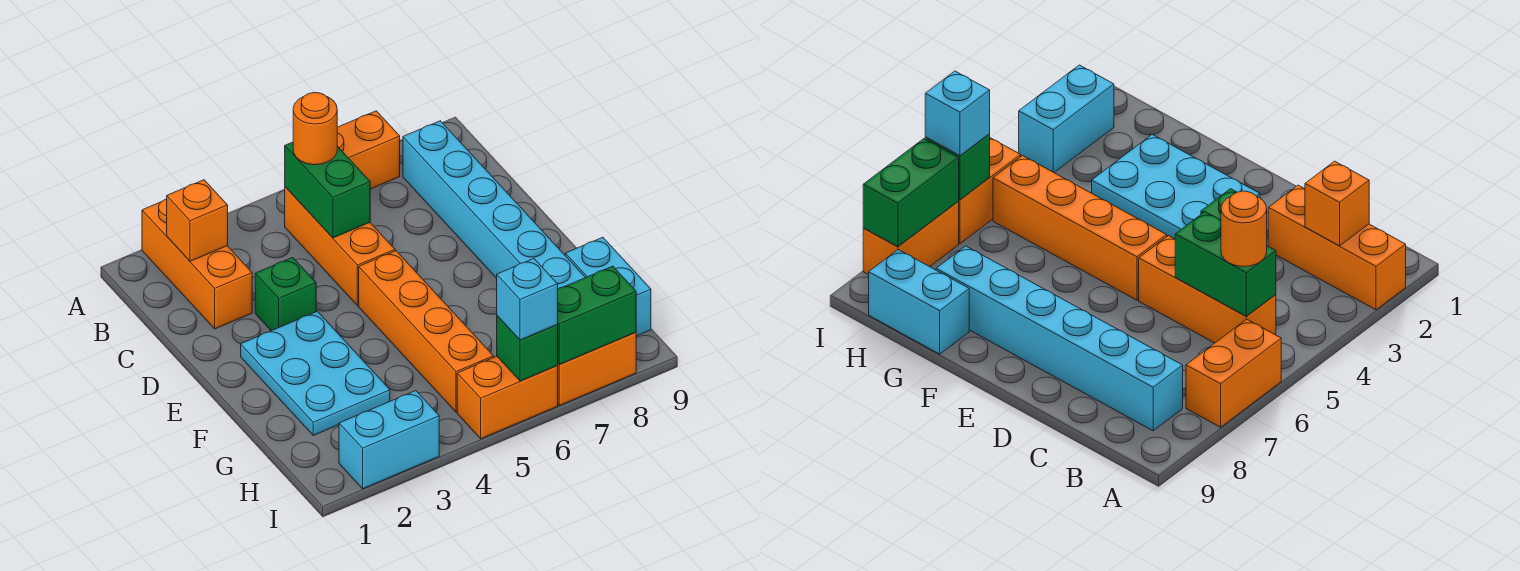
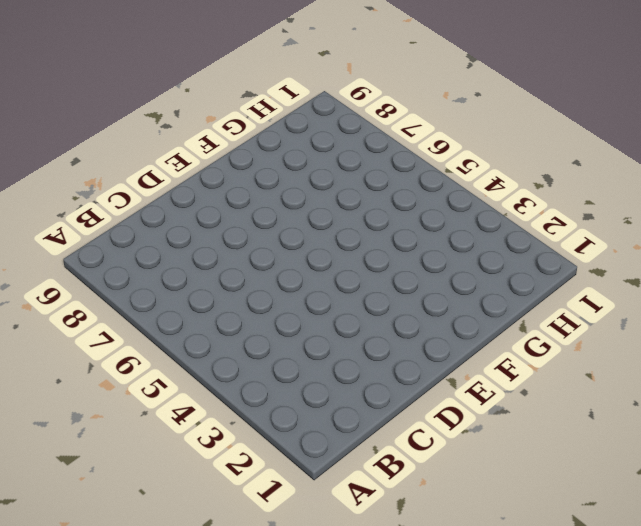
none -> orange 1x3 brick [142,199,252,329]
none -> orange 1x2 brick [337,111,400,189]
none -> orange 1x3 brick [285,187,395,306]

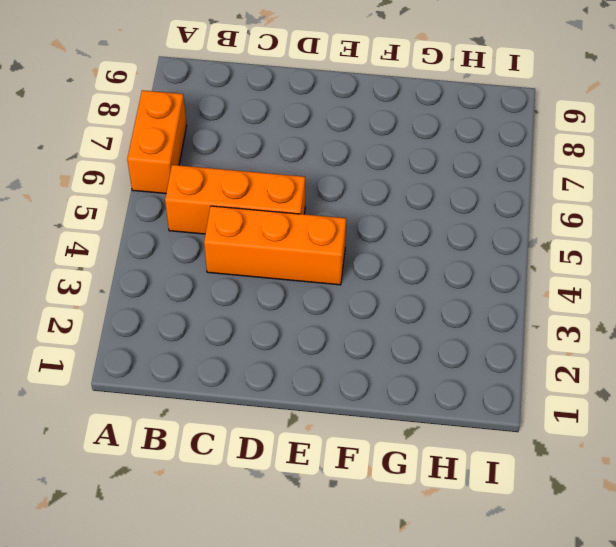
orange 1x3 brick [204,206,346,285] -> orange 1x3 brick moved to [142,199,252,329]
none -> cyan 1x6 brick [403,121,585,288]
none -> green 1x1 brick [255,257,316,331]
none -> cyan 2x3 plate [241,311,390,435]

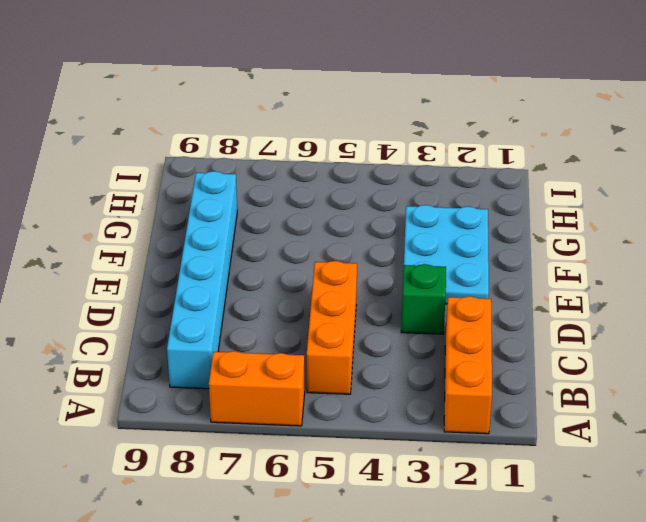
none -> orange 1x4 brick [359,251,494,412]
none -> cyan 1x2 brick [565,237,651,336]
none -> cyan 1x2 brick [339,391,439,489]

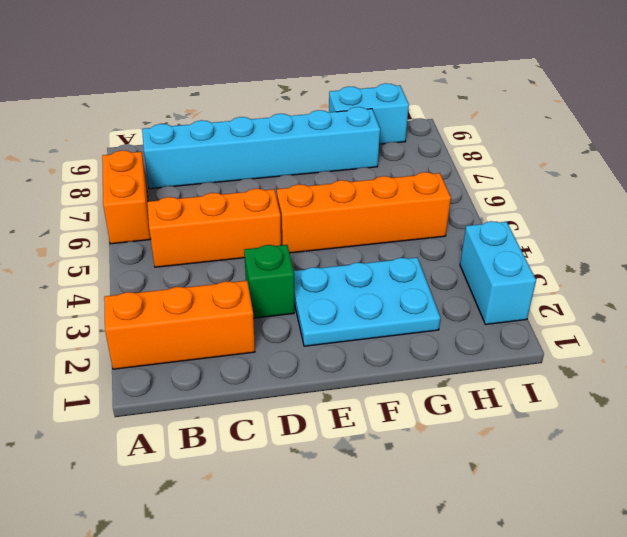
none -> orange 1x2 brick [457,356,558,439]
none -> orange 1x2 brick [557,332,636,406]
none -> orange 1x1 brick [167,180,228,261]

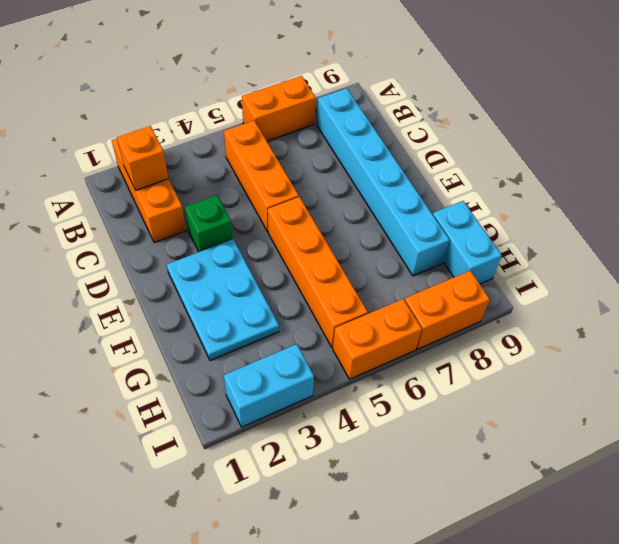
none -> green 1x2 brick [285,142,370,238]
none -> green 1x1 brick [497,316,558,381]
none -> green 1x2 brick [557,266,636,364]

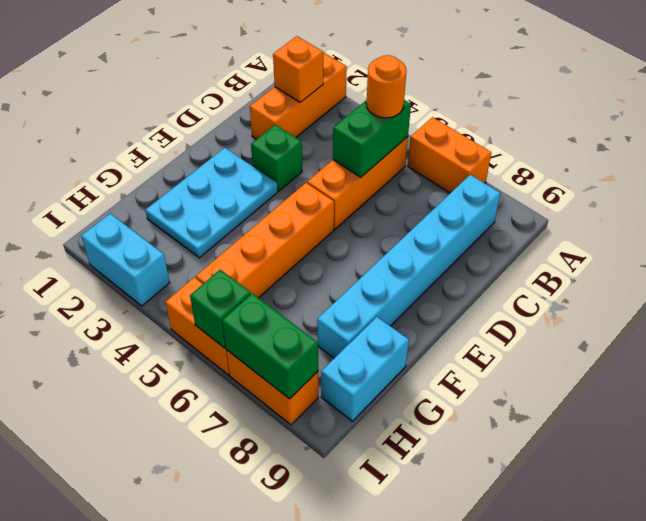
none -> cyan 1x1 brick [497,259,558,340]

